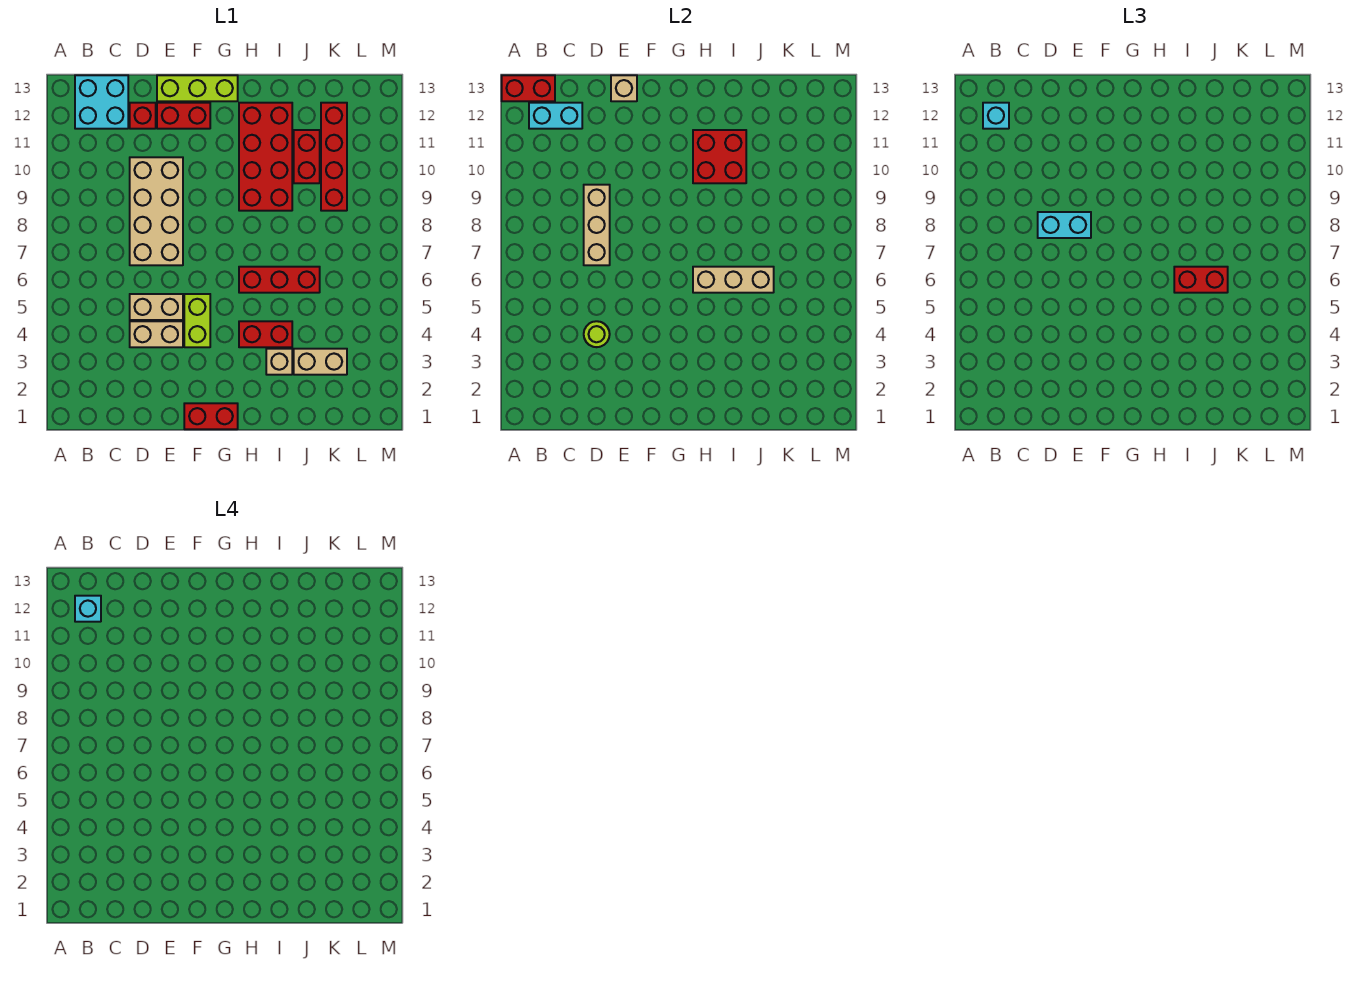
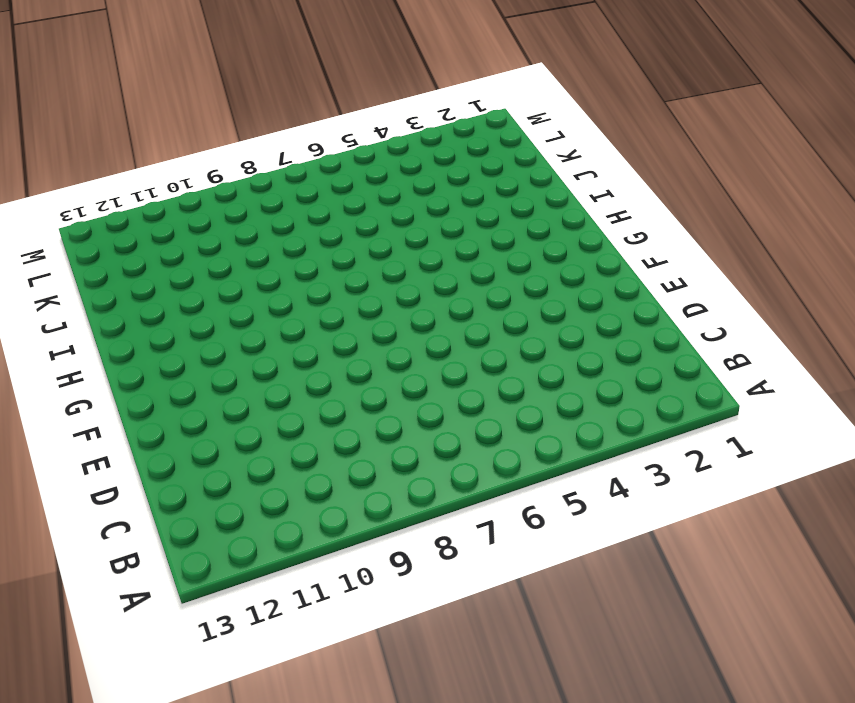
none -> cyan 2x2 brick [75,75,128,129]
none -> tan 1x2 brick [130,321,183,347]
none -> tan 1x2 brick [130,294,183,320]

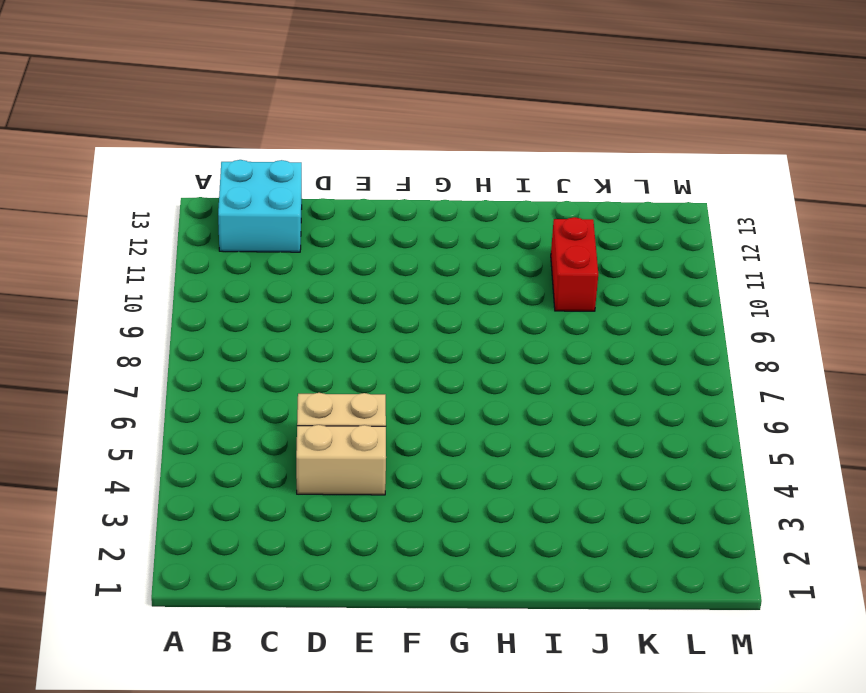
none -> tan 2x4 brick [130,157,183,265]
none -> red 1x1 brick [130,103,156,129]
none -> red 1x2 brick [157,103,210,129]

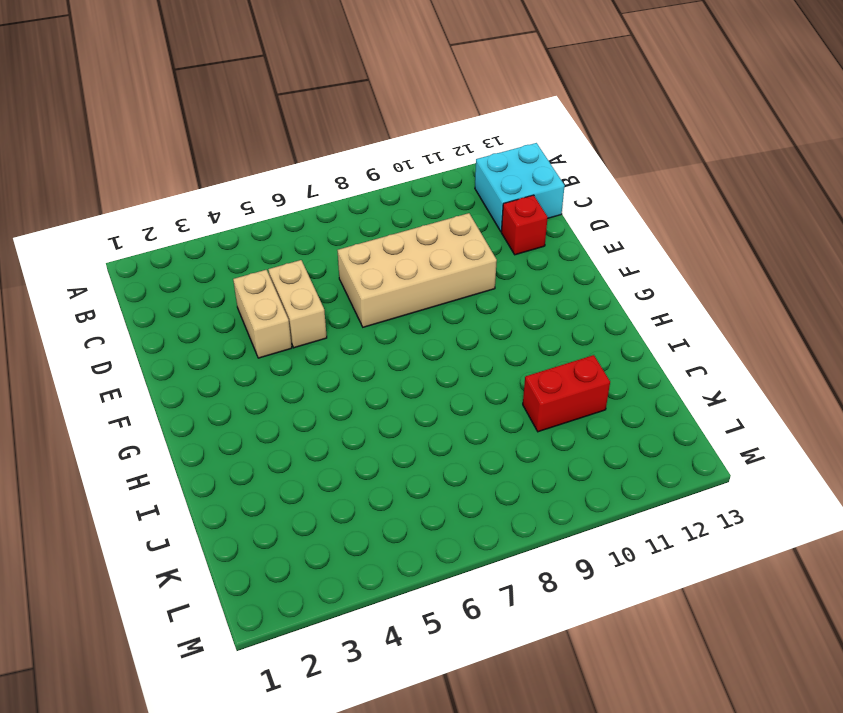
none -> red 1x2 brick [157,103,210,129]
none -> lime 1x3 brick [157,75,238,101]
none -> red 1x2 brick [184,403,238,429]

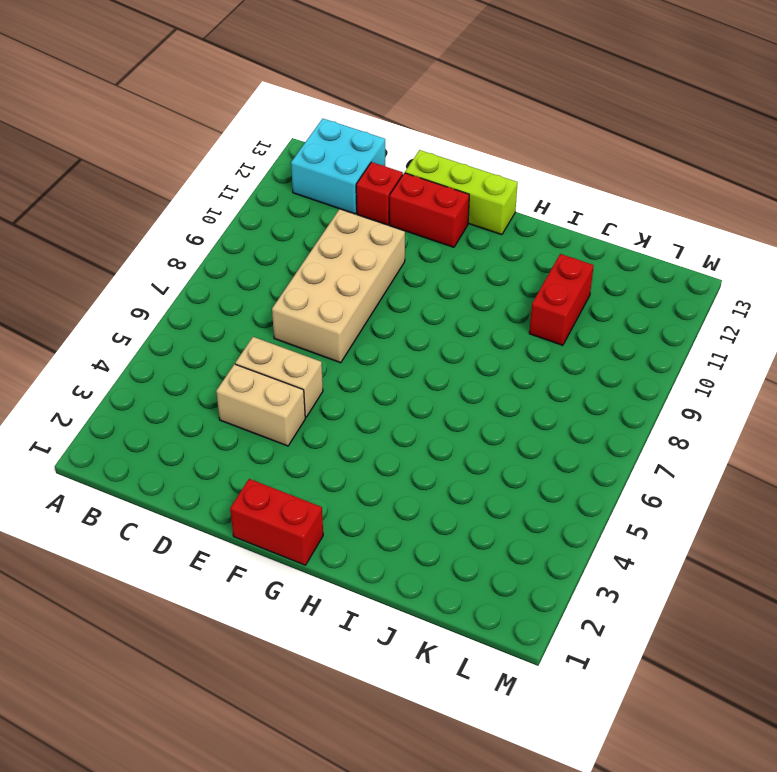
none -> lime 1x2 brick [184,294,210,347]
none -> red 1x2 brick [239,321,292,347]
none -> red 1x3 brick [239,267,320,293]

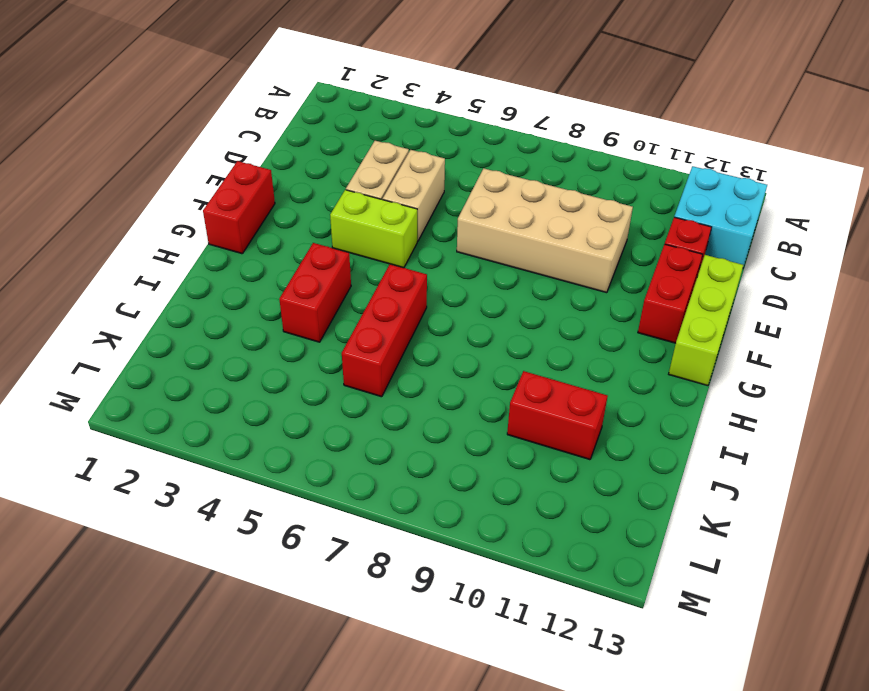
none -> red 2x4 brick [239,103,292,211]
none -> tan 1x1 brick [266,349,292,375]
none -> tan 1x2 brick [294,349,347,375]

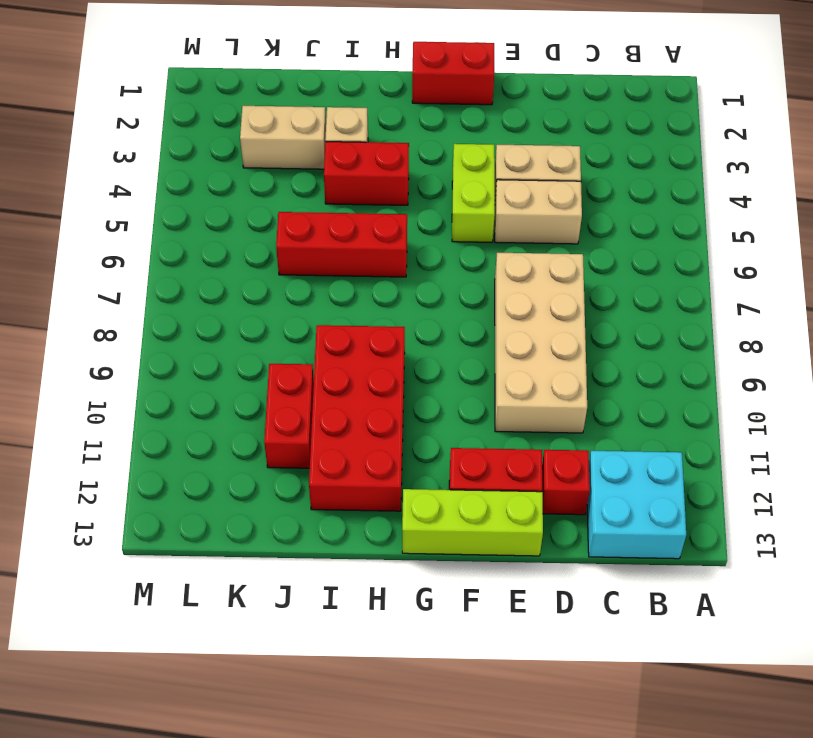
none -> red 1x4 brick [321,103,347,211]
none -> red 1x2 brick [502,75,555,101]
none -> cyan 1x2 brick [529,103,582,129]

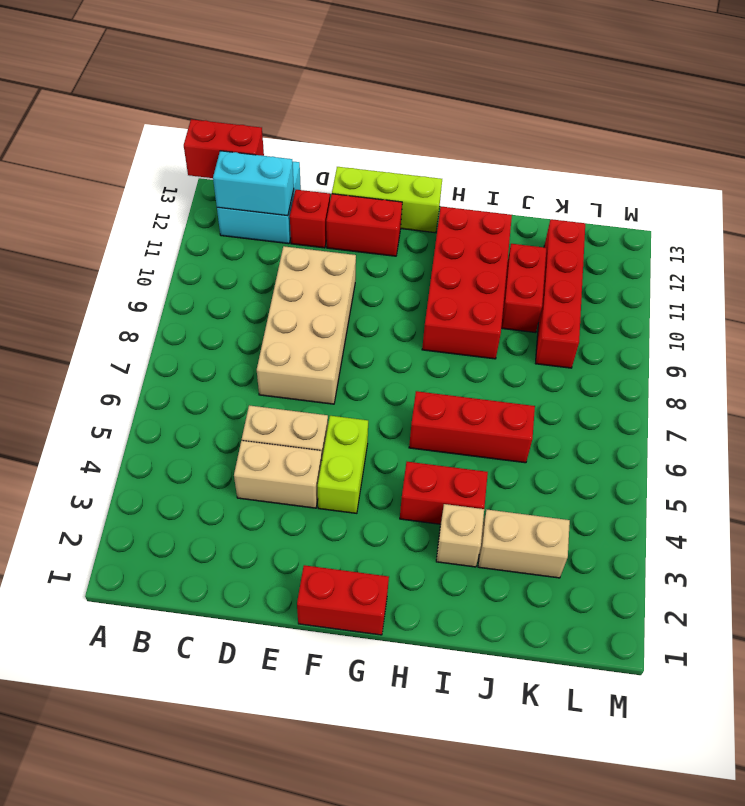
none -> lime 1x1 round brick [584,321,610,347]
none -> tan 1x3 brick [584,185,610,265]
none -> tan 1x1 brick [611,75,637,101]

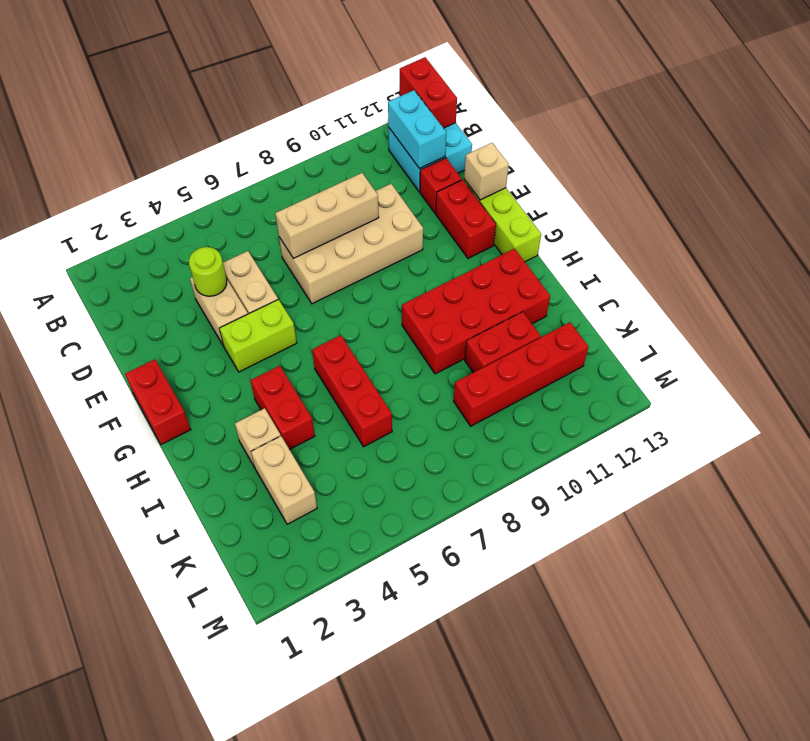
none -> tan 1x3 brick [693,267,774,293]
none -> red 2x2 brick [693,130,746,183]
none -> cyan 1x1 brick [983,103,1009,129]

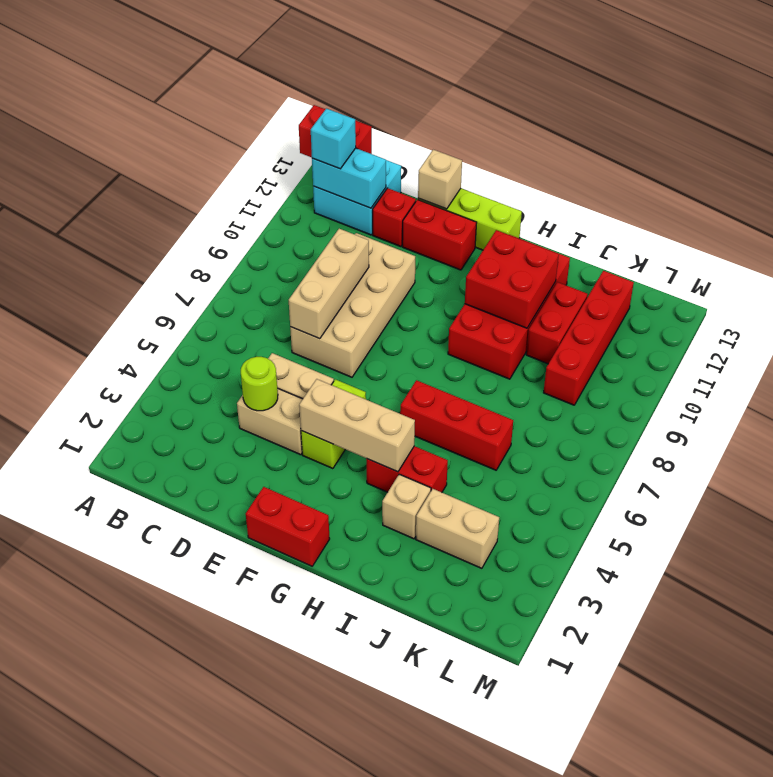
tan 1x3 brick [299,379,415,472] -> tan 1x3 brick moved to [693,267,774,293]
none -> cyan 1x2 brick [1038,212,1091,238]
none -> red 1x2 brick [1174,267,1228,293]
none -> cyan 1x1 brick [75,596,101,622]

